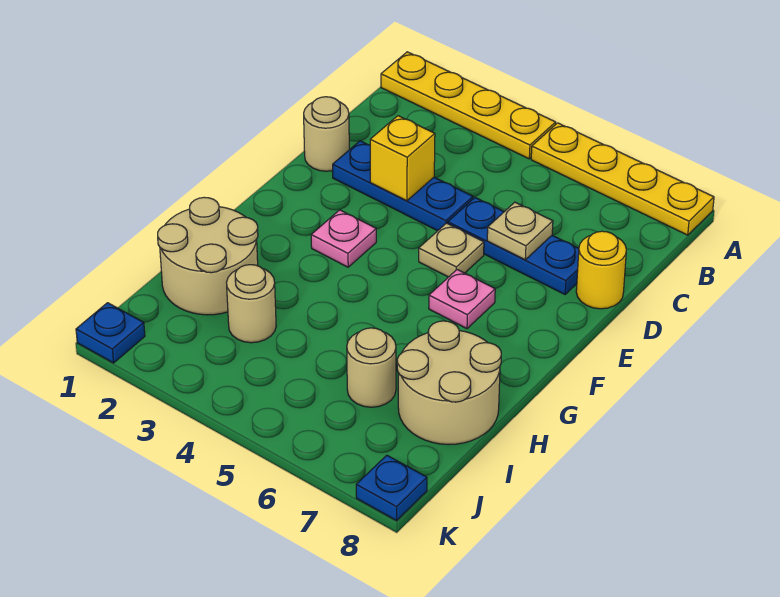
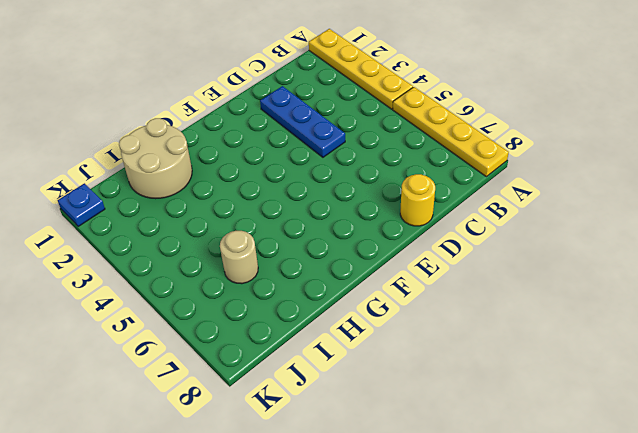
none -> tan 1x1 round brick [304,97,349,171]
none -> blue 1x3 plate [448,198,579,294]
none -> tan 1x1 plate [419,223,484,277]

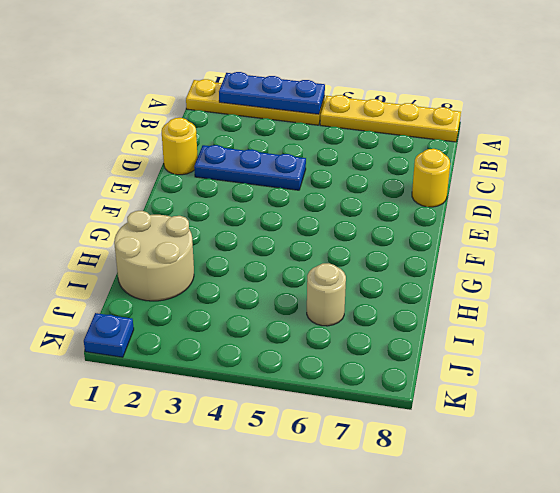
blue 1x3 plate [219,72,325,114] -> blue 1x3 plate moved to [448,198,579,294]
yellow 1x1 round brick [162,118,198,175] -> tan 1x1 round brick [304,97,349,171]
none -> tan 1x1 plate [419,223,484,277]
none -> pink 1x1 plate [311,210,376,267]
none -> pink 1x1 plate [429,270,495,329]

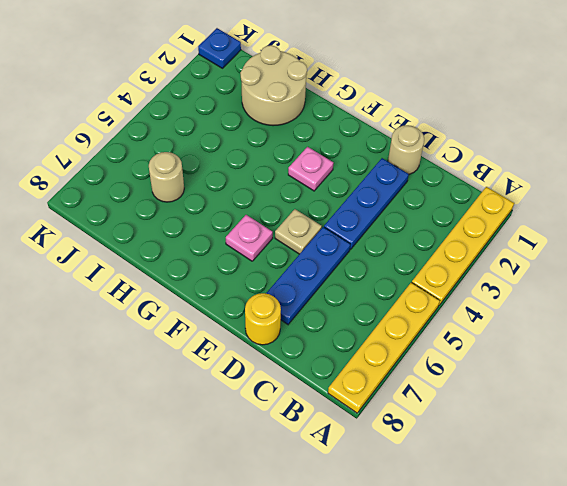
none -> tan 2x2 round brick [397,321,501,445]
none -> tan 1x1 round brick [227,265,276,343]
none -> blue 1x1 plate [356,455,427,521]

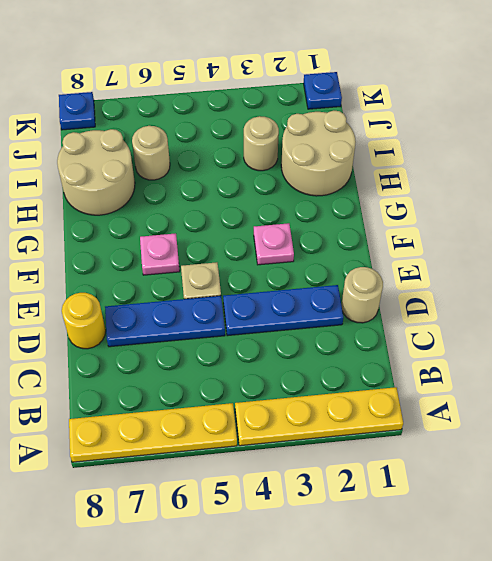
none -> yellow 1x1 brick [370,116,435,201]
none -> tan 1x1 plate [487,202,553,260]

